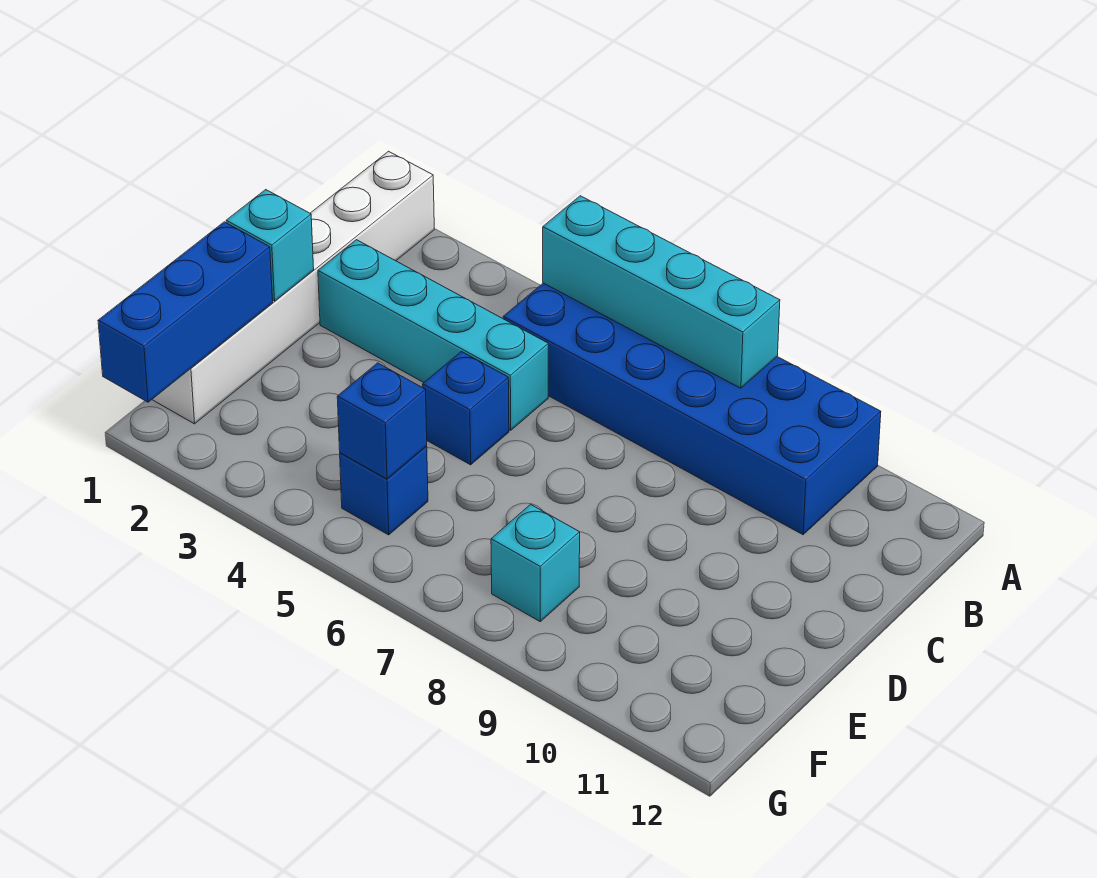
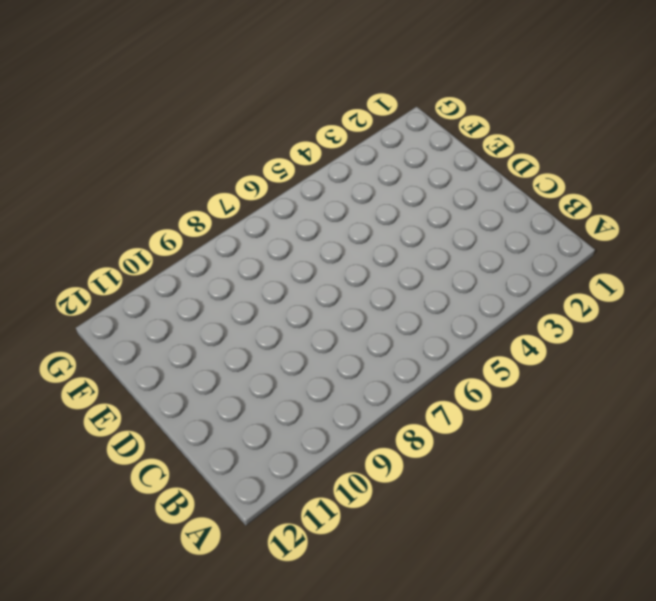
none -> white 1x6 brick [152,151,434,424]
none -> blue 2x6 brick [503,283,881,535]

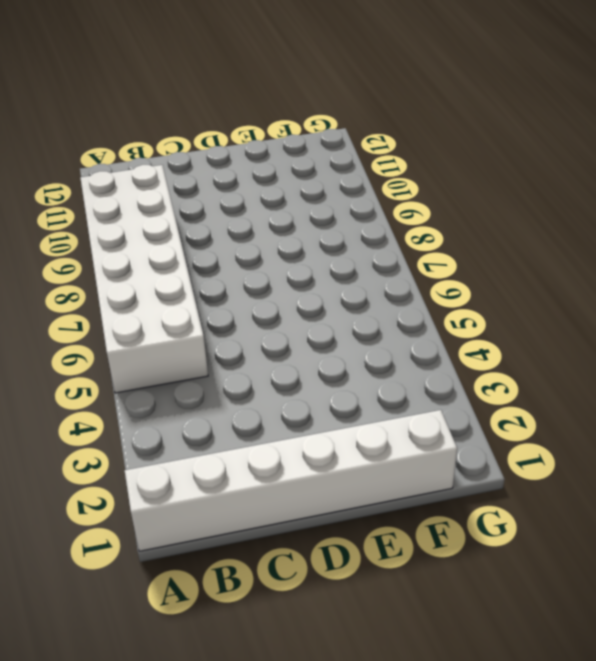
white 2x6 brick [80,165,208,393] -> blue 2x6 brick [503,283,881,535]
none -> cyan 1x4 brick [318,240,548,430]
none -> blue 1x1 brick [423,352,509,465]

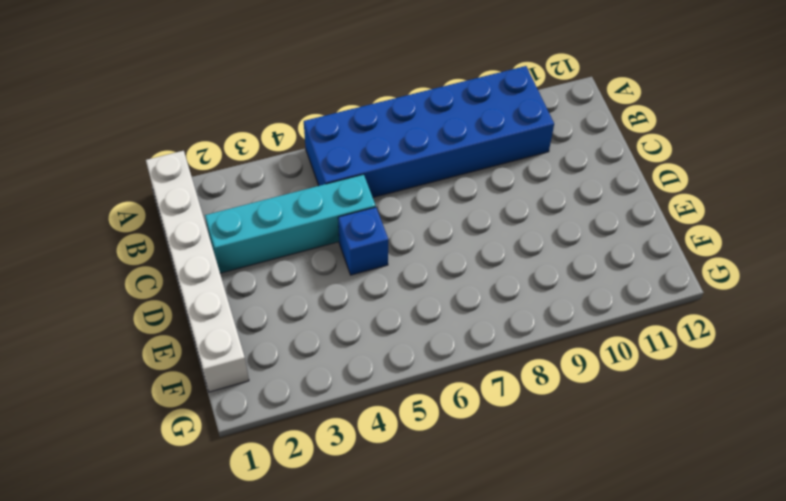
none -> blue 1x1 brick [340,446,428,535]
none -> cyan 1x1 brick [491,504,580,621]

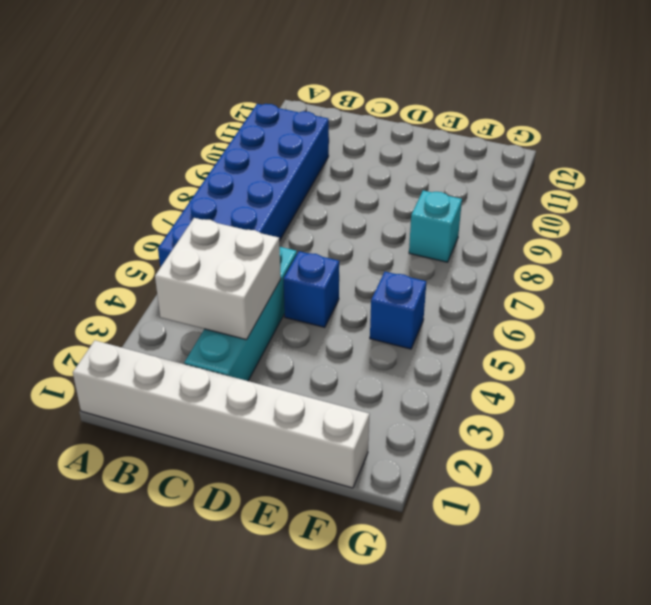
white 2x2 brick [155,218,281,340] -> none
none -> cyan 1x4 brick [543,196,780,388]
none -> cyan 1x1 brick [226,190,314,301]

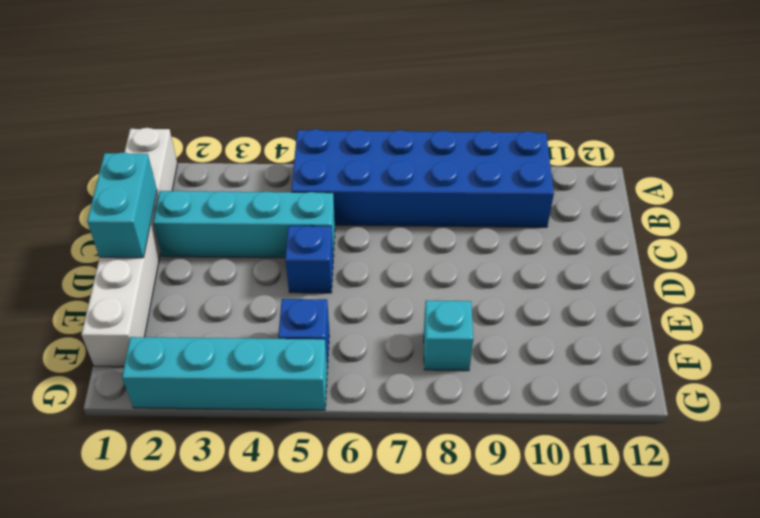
cyan 1x2 brick [87,153,157,258] -> cyan 1x1 brick [226,190,314,301]
cyan 1x4 brick [122,337,327,410] -> cyan 1x4 brick moved to [543,196,780,388]
none -> blue 1x3 brick [98,222,273,402]
none -> blue 1x1 brick [337,363,427,479]

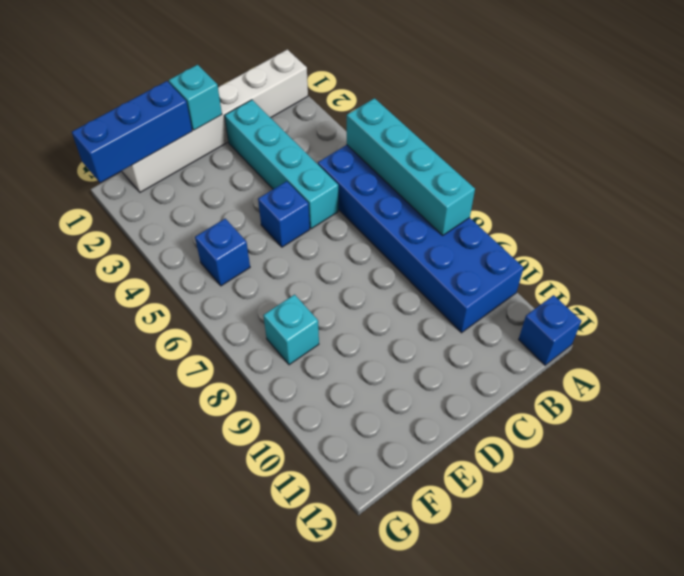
blue 1x1 brick [519,295,581,365] -> blue 1x1 brick moved to [337,363,427,479]

